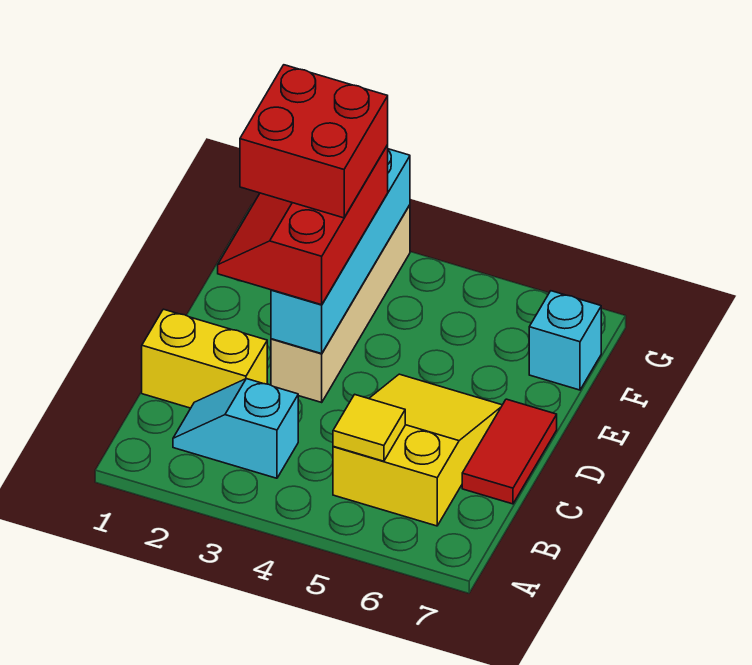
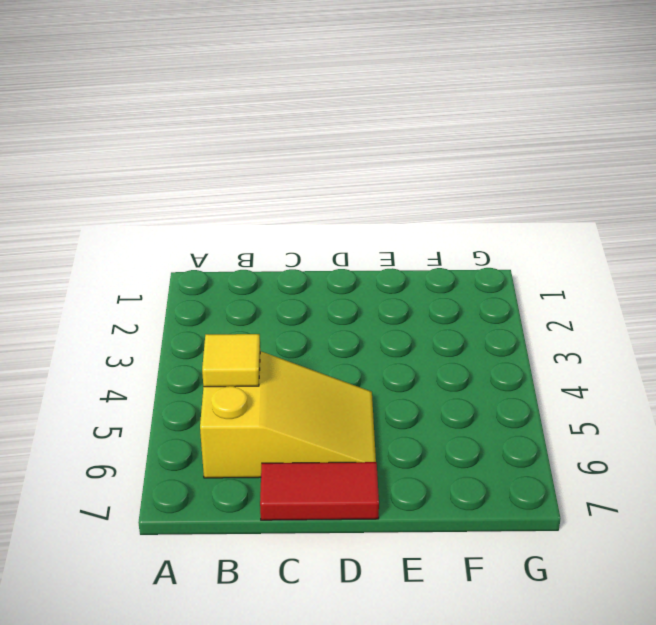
none -> cyan 1x2 slope [173,379,298,478]
none -> yellow 1x2 brick [142,309,267,408]

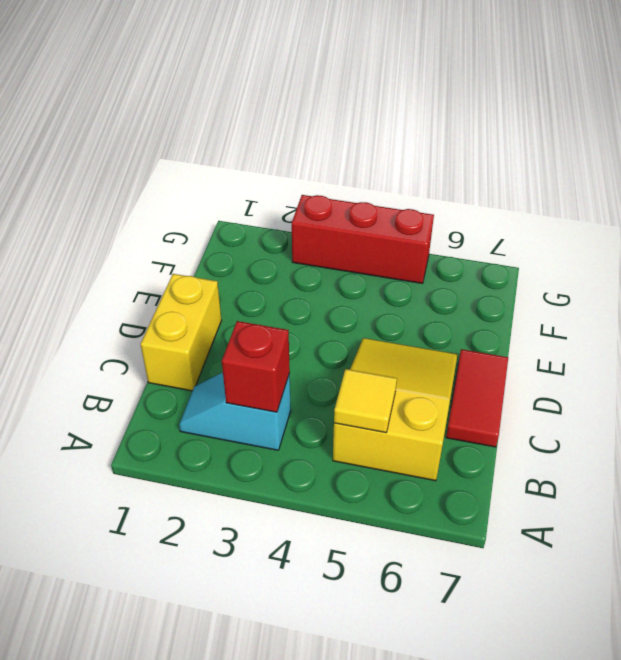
red 1x1 brick [222,321,290,412] -> none
yellow 1x2 brick [141,274,221,391] -> yellow 1x2 brick turned to [142,309,267,408]
red 1x3 brick [292,195,434,283] -> tan 1x4 brick [271,205,410,402]
none -> cyan 1x1 brick [529,291,601,390]
none -> cyan 1x4 brick [271,149,410,354]

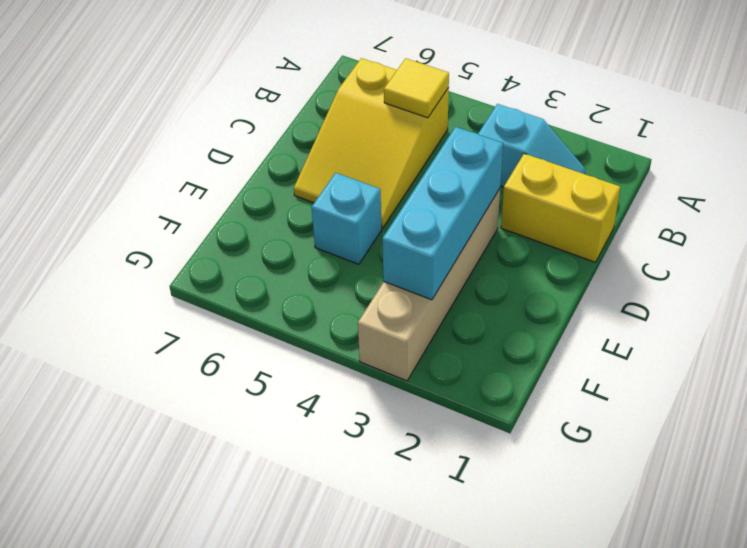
cyan 1x3 brick [382,127,503,300] -> cyan 1x4 brick [271,149,410,354]
cyan 1x1 brick [312,173,382,264] -> cyan 1x1 brick moved to [529,291,601,390]
none -> red 1x2 tile [462,399,557,504]
none -> red 2x3 slope [218,145,388,305]

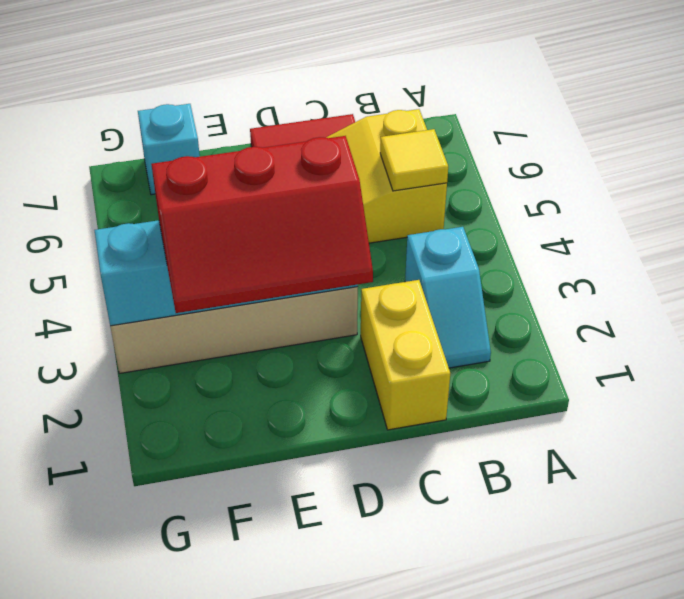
none -> red 2x2 brick [240,65,388,218]

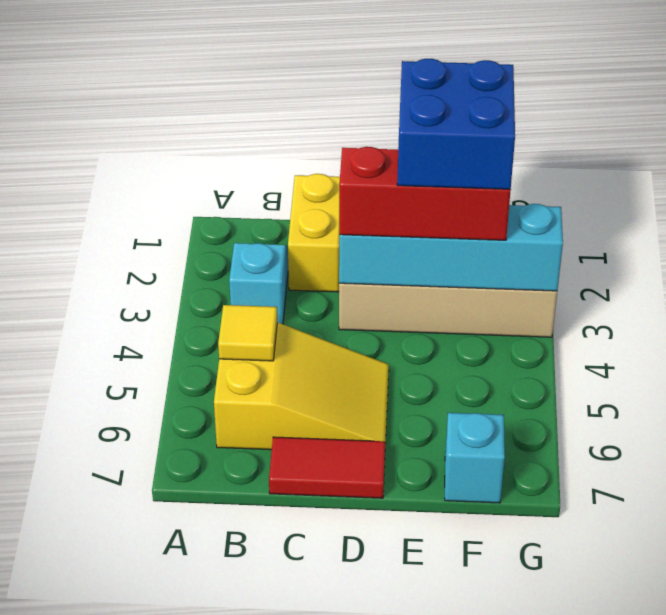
blue 2x2 brick [397,59,515,189] -> red 2x2 brick [240,65,388,218]

